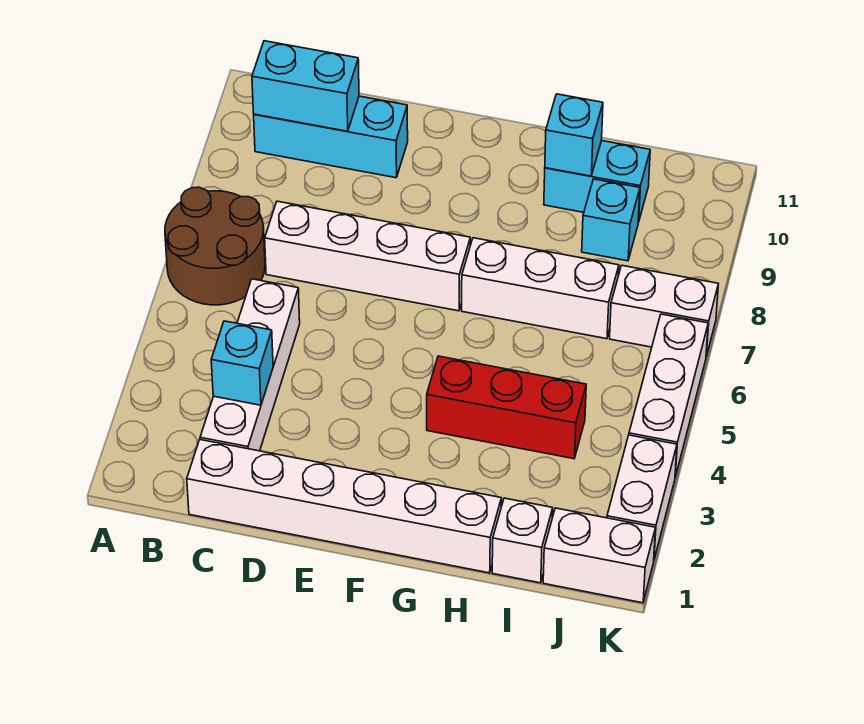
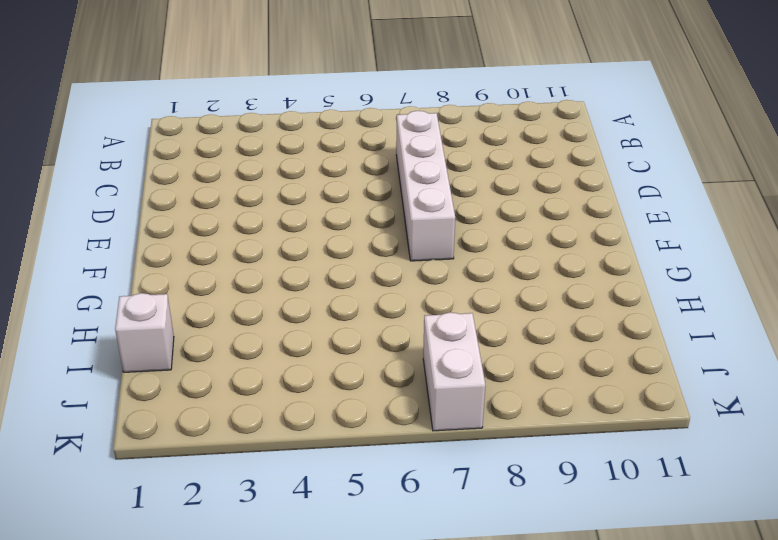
none -> brown 2x2 round brick [165,187,265,305]
none -> cyan 1x3 brick [254,96,408,178]
none -> white 1x6 brick [187,440,501,573]

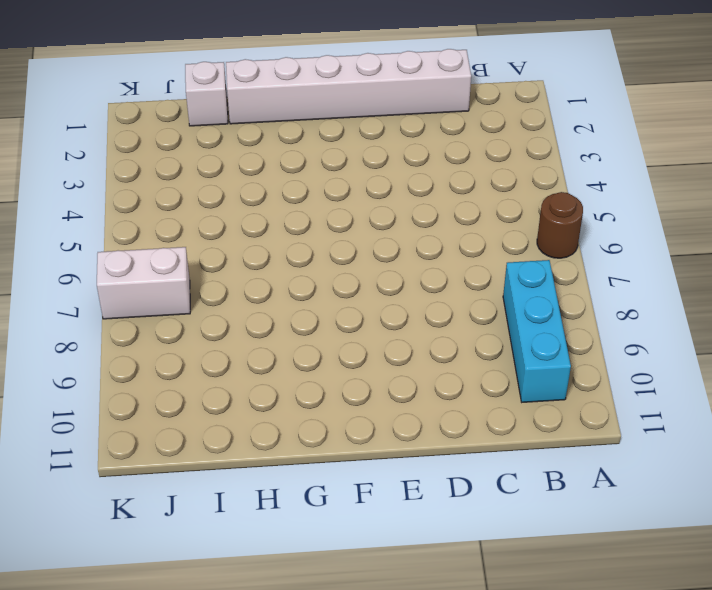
brown 1x1 round brick [537,192,583,258] -> brown 2x2 round brick [165,187,265,305]
cyan 1x3 brick [503,260,571,402] -> cyan 1x3 brick turned to [254,96,408,178]
none -> white 1x4 brick [200,279,300,451]
none -> white 1x4 brick [265,201,470,311]
none -> red 1x3 brick [427,356,586,459]

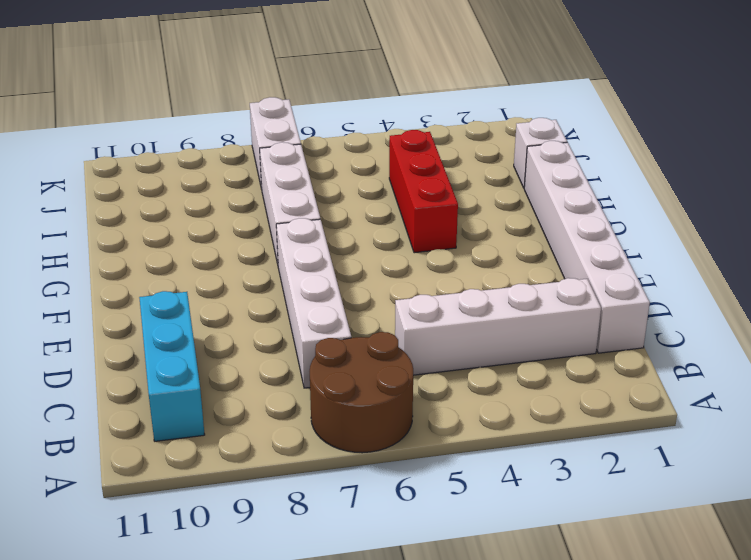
none -> cyan 1x2 brick [544,141,650,222]
none -> cyan 1x1 brick [582,179,640,261]
none -> white 1x2 brick [543,508,655,603]

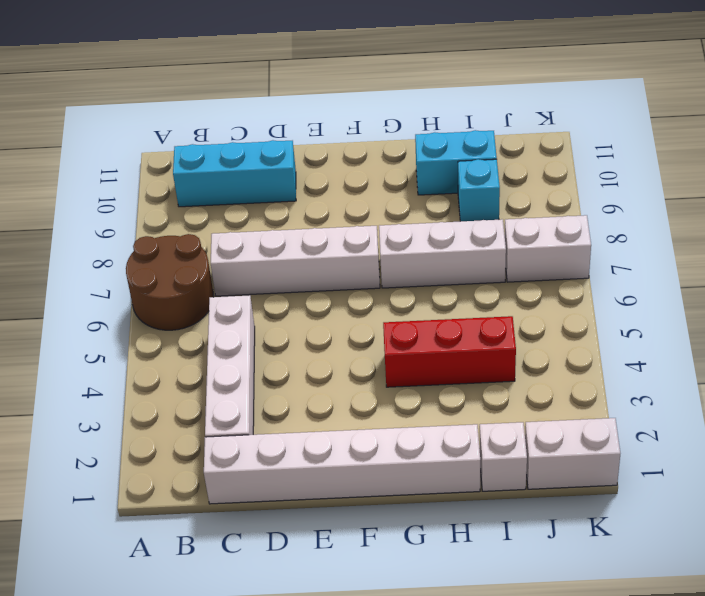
none -> white 1x2 brick [607,435,677,559]
none -> white 1x3 brick [629,314,708,477]
none -> cyan 1x2 brick [252,41,359,131]

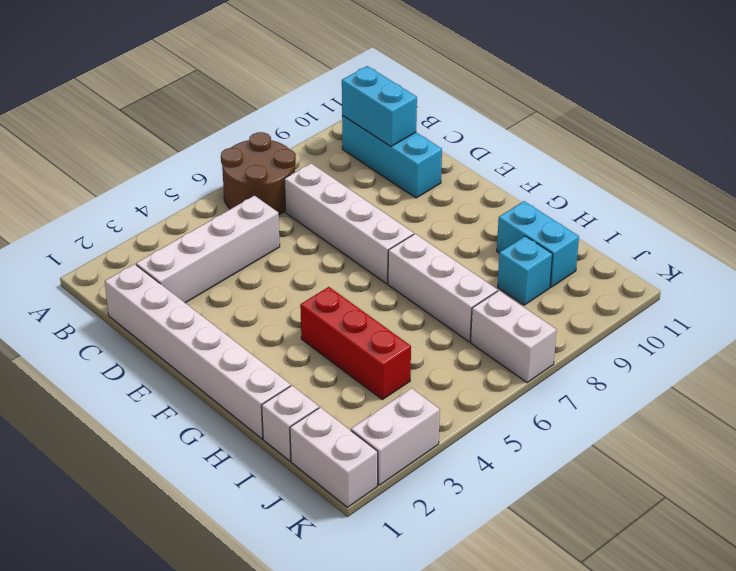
none -> white 1x3 brick [629,314,708,477]
none -> cyan 1x1 brick [211,321,273,405]
none -> cyan 1x1 brick [545,94,603,176]

